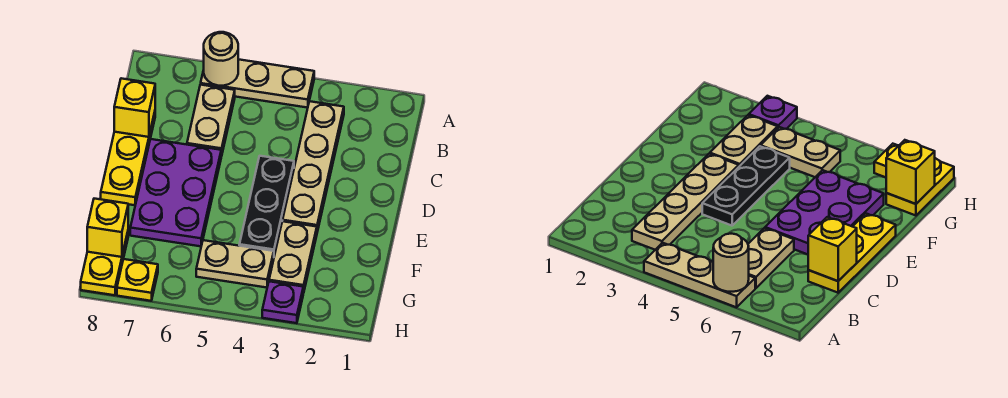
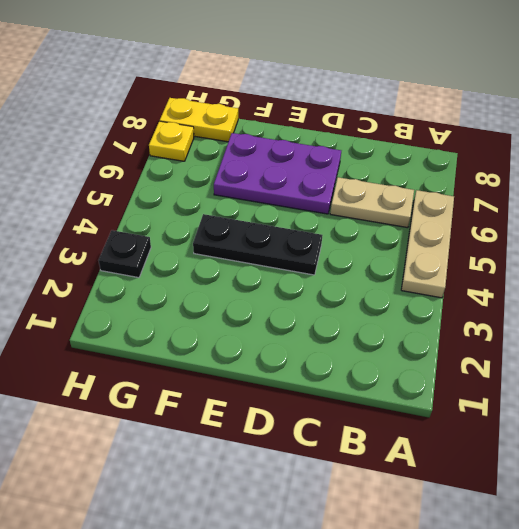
black 1x1 plate [99,230,151,278] -> purple 1x1 plate [262,281,303,323]
none -> tan 1x4 plate [283,101,344,232]
none -> yellow 1x3 plate [101,112,155,205]
none -> tan 1x2 plate [269,221,317,293]

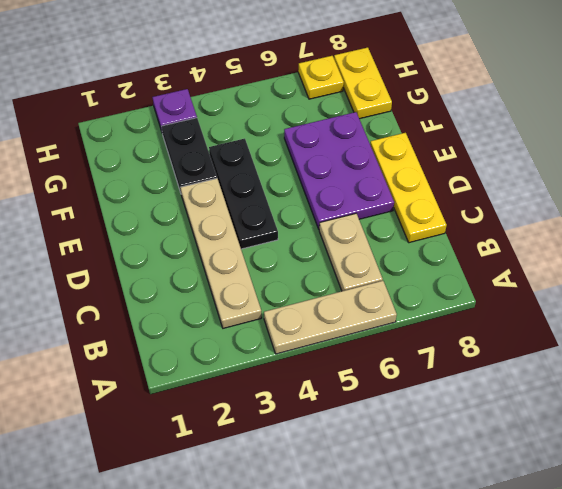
black 1x2 plate [161,118,217,193] -> tan 1x2 plate [269,221,317,293]
none -> tan 1x2 plate [196,240,274,288]
none -> tan 1x1 round brick [204,32,238,86]
none -> yellow 1x1 brick [114,78,155,137]

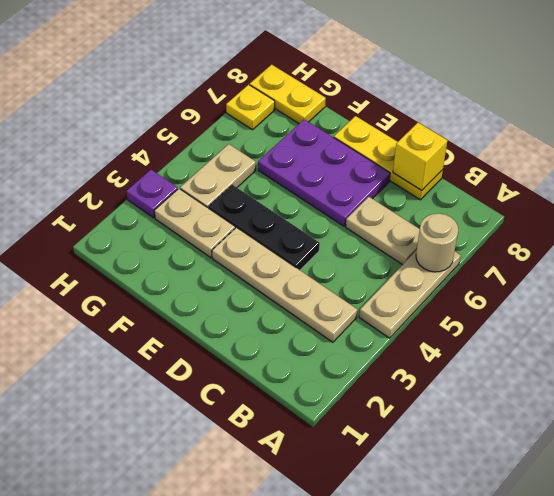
none -> yellow 1x1 brick [87,199,128,257]

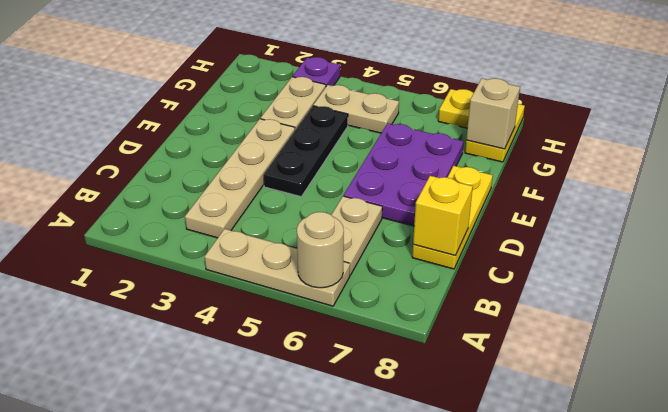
tan 1x1 brick [466,78,520,149] -> yellow 1x1 brick [87,199,128,257]

